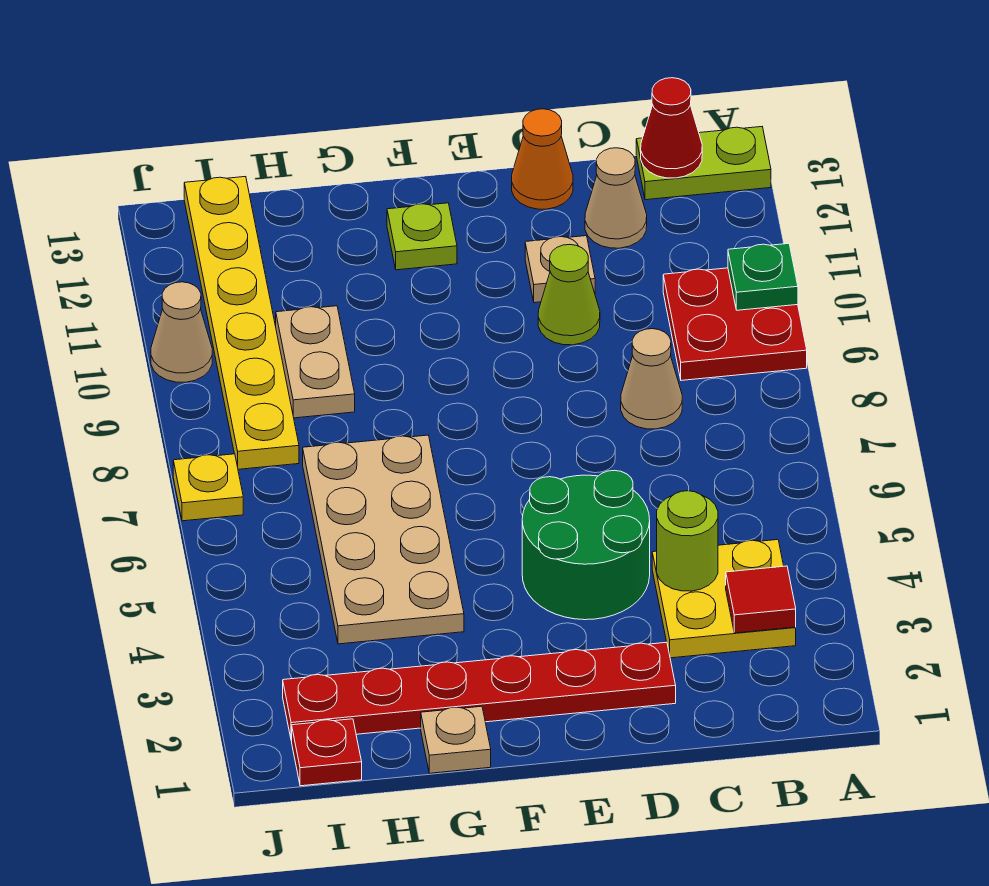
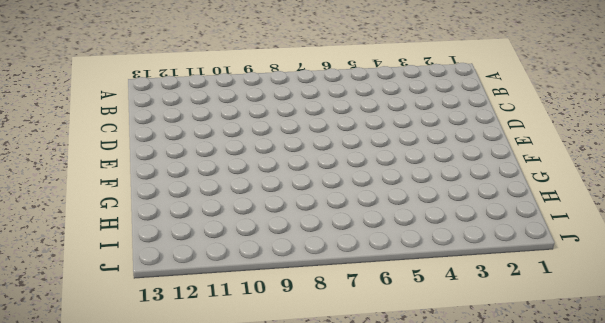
none -> red 2x2 plate [663,268,807,380]
none -> lime 1x2 plate [636,127,771,200]
none -> yellow 2x2 plate [652,540,796,658]

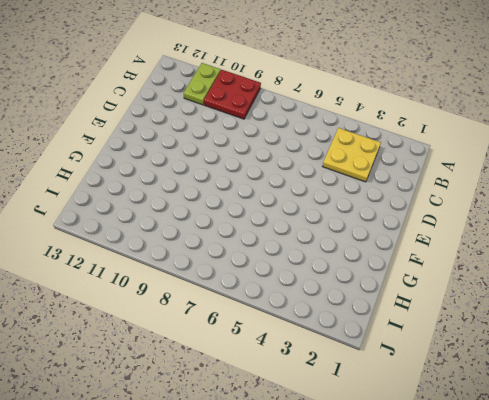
lime 1x2 plate [184,63,221,105] -> lime 1x2 plate moved to [636,127,771,200]
none -> tan 1x1 cone [621,329,682,429]
none -> tan 1x1 cone [585,148,647,248]
none -> red 1x6 plate [283,642,676,741]

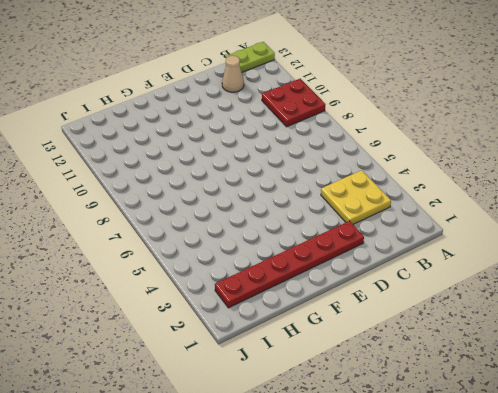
none -> tan 1x1 cone [621,329,682,429]
none -> green 2x2 round brick [522,470,650,620]
none -> lime 1x1 cone [538,245,600,345]

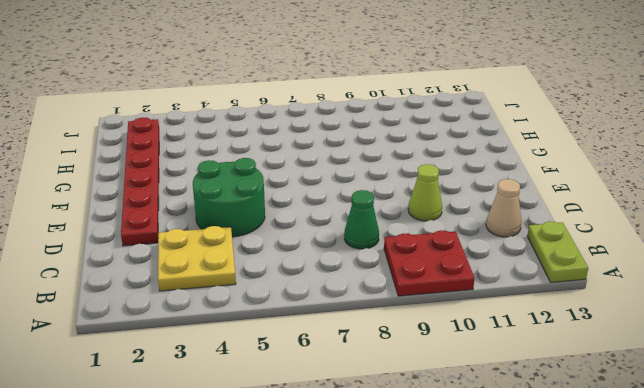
green 1x1 cone [344,190,379,249] -> tan 1x1 cone [621,329,682,429]
none -> tan 1x1 plate [525,236,595,303]
none -> orange 1x1 cone [512,109,573,209]
none -> lime 1x1 plate [387,203,457,270]

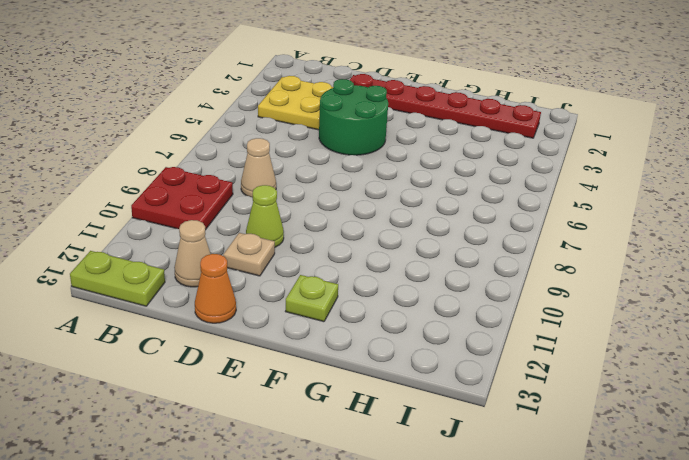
none -> tan 1x1 plate [421,706,491,773]
none -> tan 2x4 plate [303,435,464,644]
none -> tan 1x2 plate [276,306,355,418]

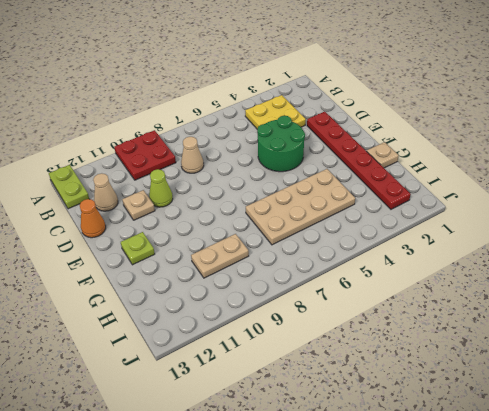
none -> red 1x1 plate [292,719,362,786]
none -> yellow 1x6 plate [184,177,299,469]
none -> yellow 1x1 plate [173,454,243,521]

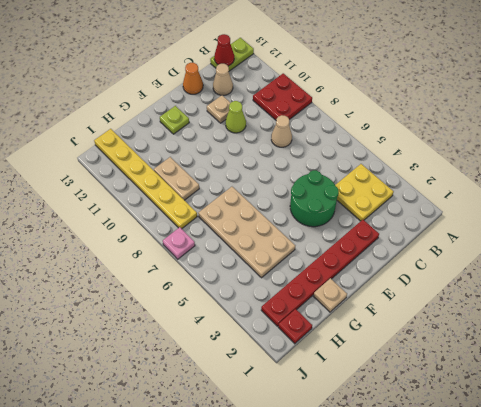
pink 1x1 plate [163,227,195,259] -> yellow 1x1 plate [173,454,243,521]
none -> tan 1x1 cone [151,282,212,382]
none -> green 1x1 plate [728,244,798,310]
none -> red 1x1 tile [726,566,796,633]

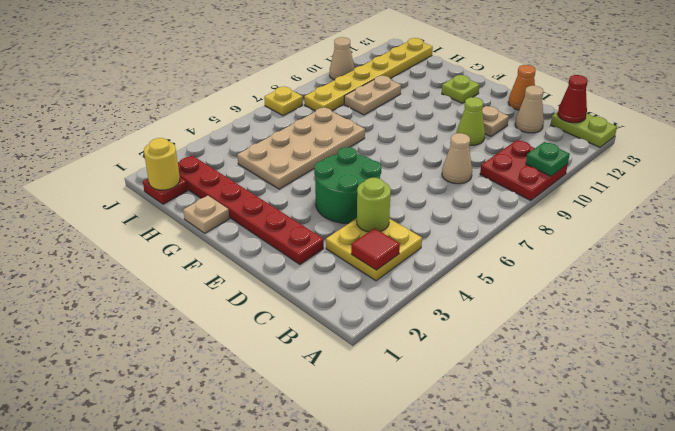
yellow 1x1 round brick [144,138,180,190] -> none

